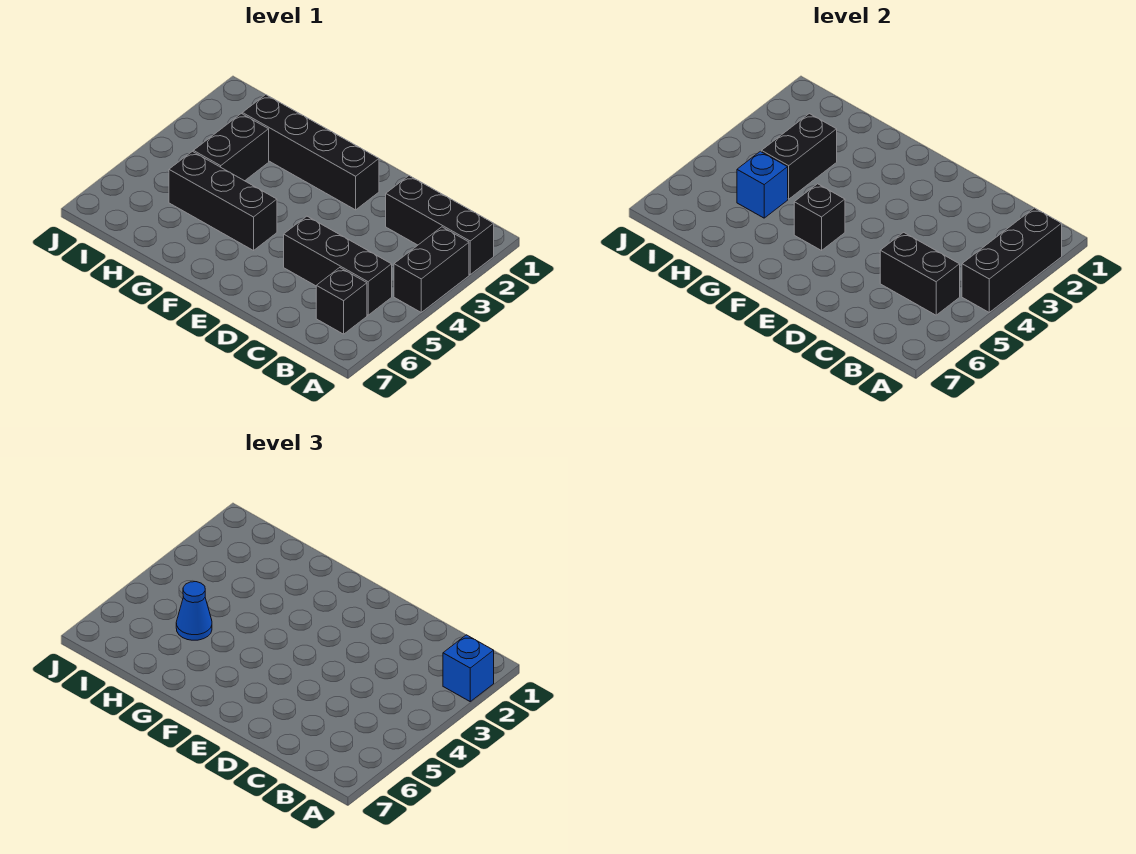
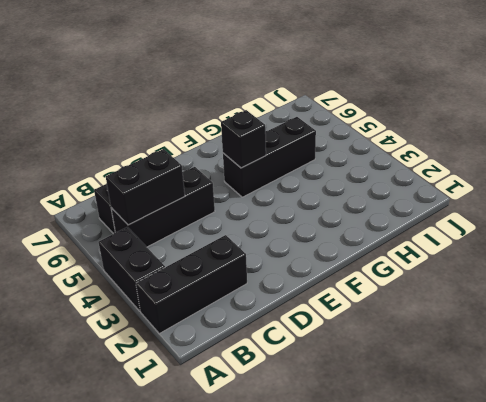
none -> black 1x4 brick [242,95,379,210]
none -> black 1x2 brick [193,114,269,181]
none -> black 1x3 brick [962,208,1062,312]

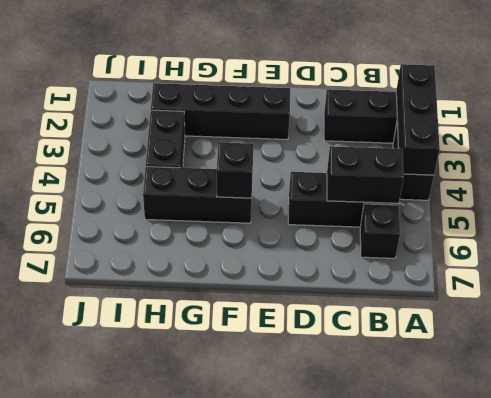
none -> black 1x2 brick [761,114,837,199]
none -> blue 1x1 brick [737,151,788,218]
none -> blue 1x1 brick [443,635,494,701]

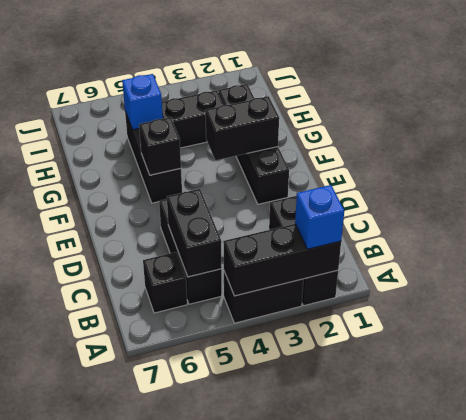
black 1x2 brick [205,96,279,160] -> black 1x2 brick moved to [761,114,837,199]
none -> blue 1x1 cone [176,582,212,640]

